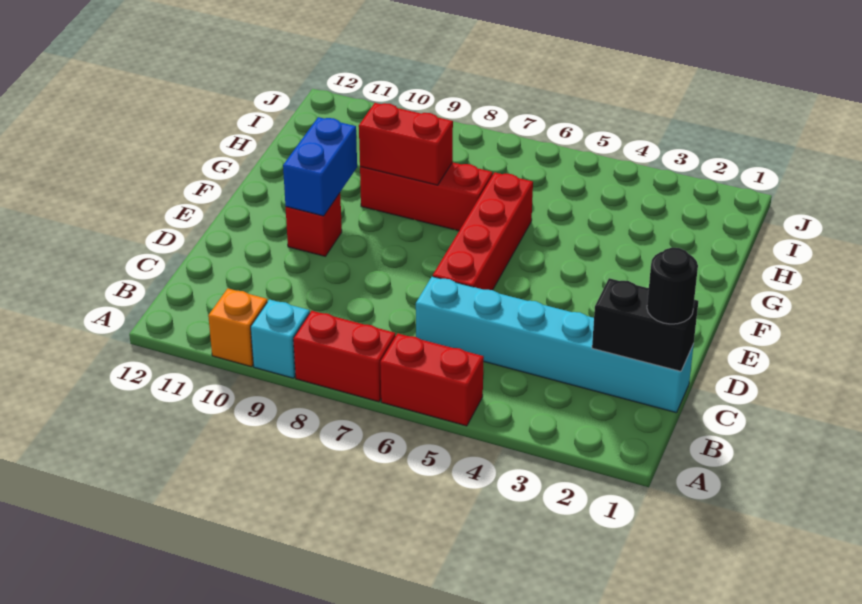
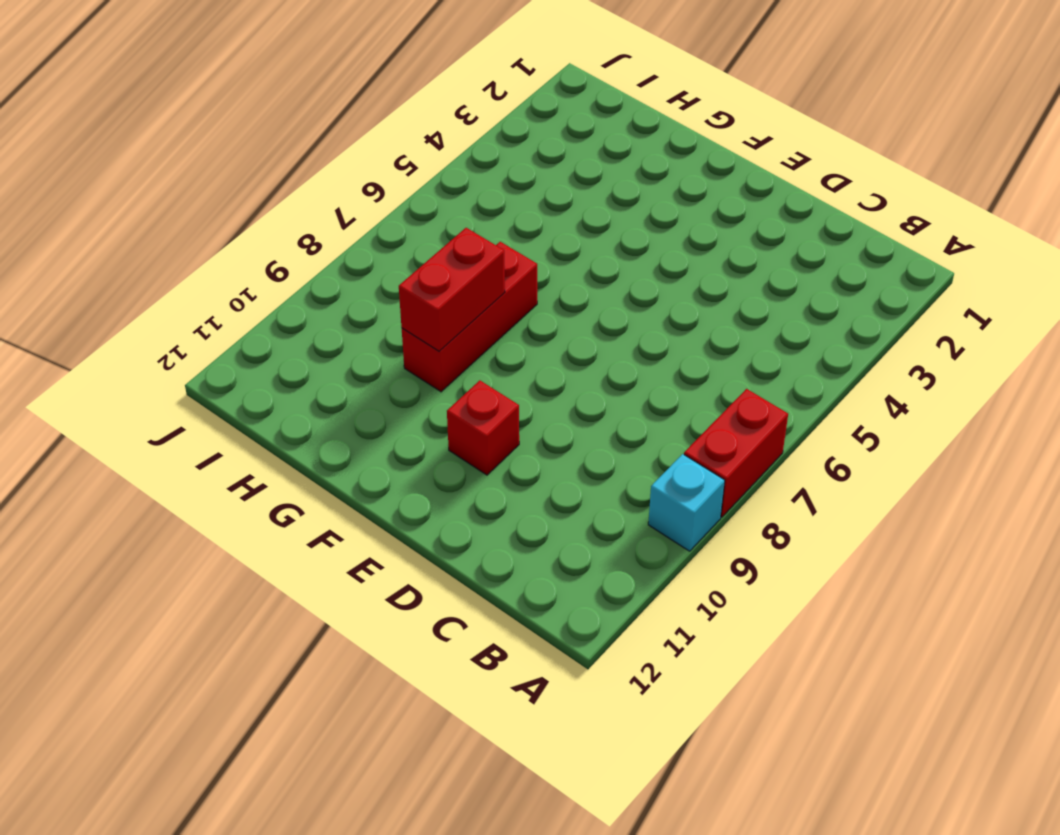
none -> red 1x2 brick [380,334,484,426]
none -> orange 1x1 brick [208,289,267,367]
none -> cyan 1x6 brick [416,276,694,413]

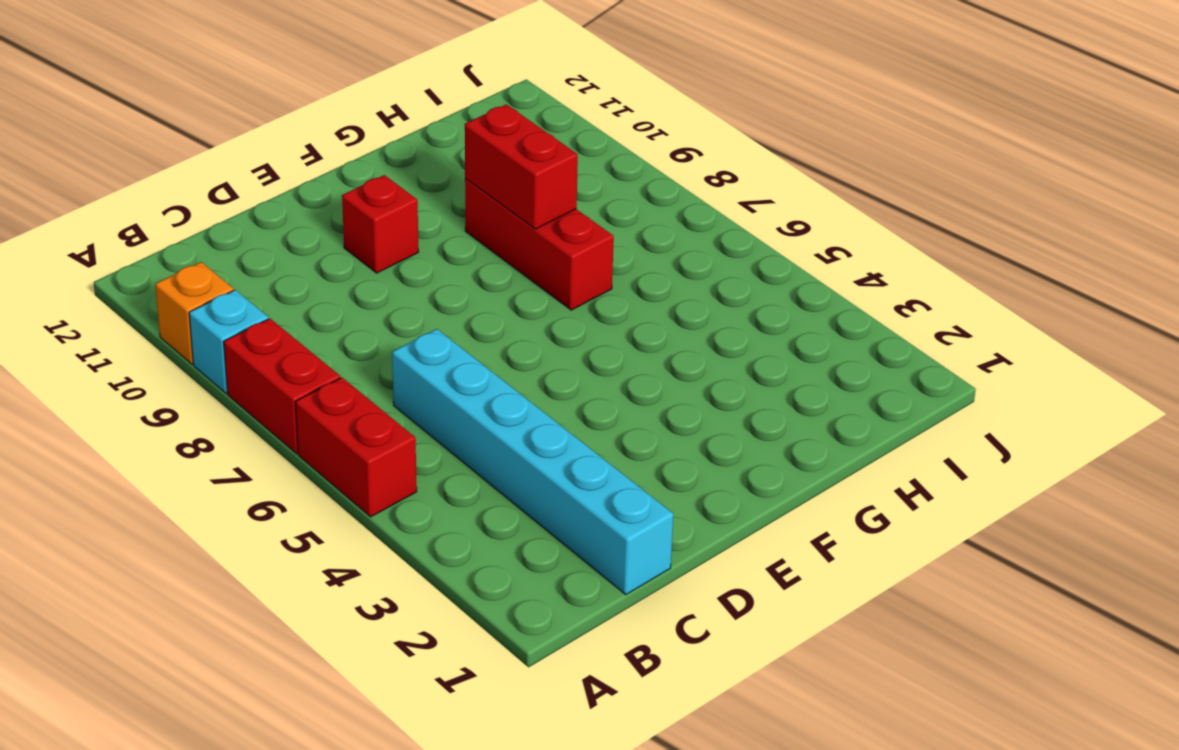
none -> red 1x4 brick [433,173,533,290]
none -> black 1x2 brick [592,278,698,371]
none -> blue 1x2 brick [283,117,357,216]

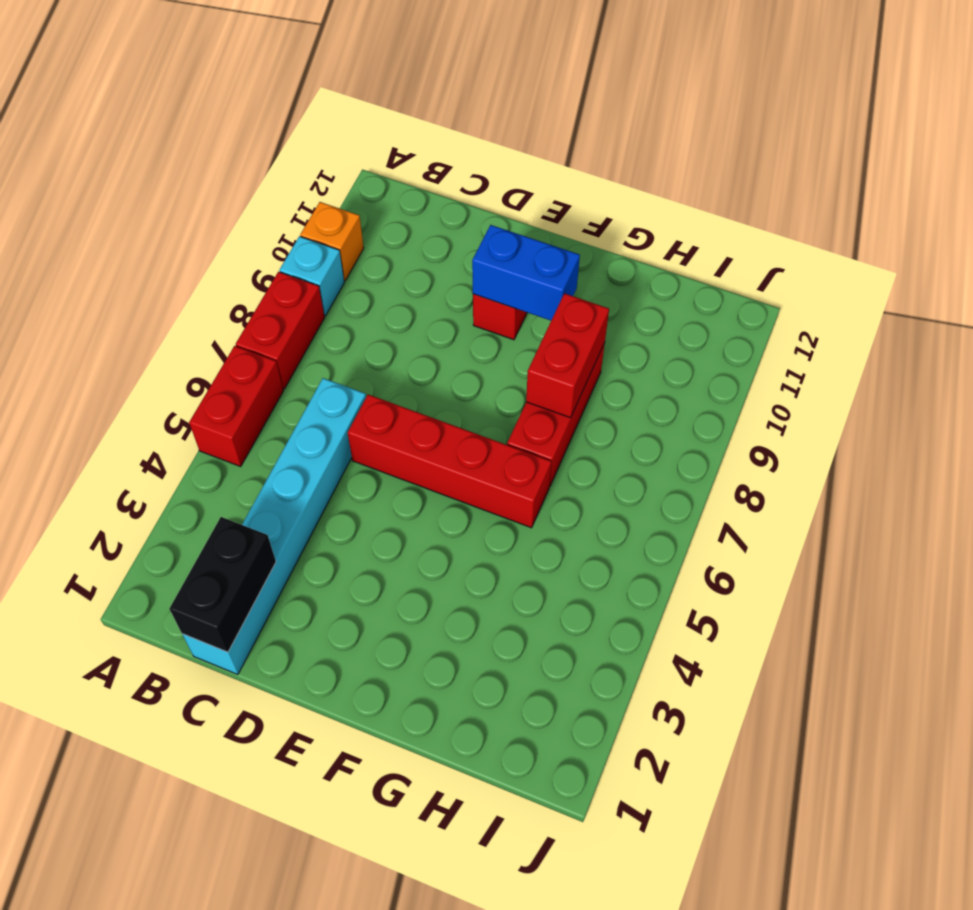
none -> black 1x1 round brick [647,248,698,324]

